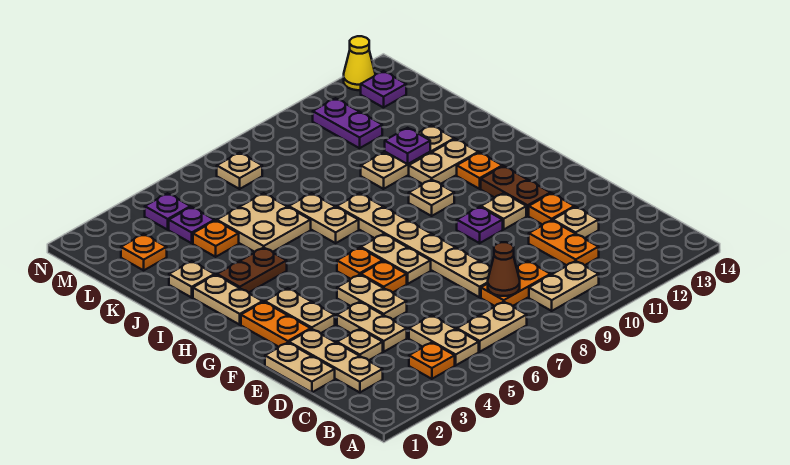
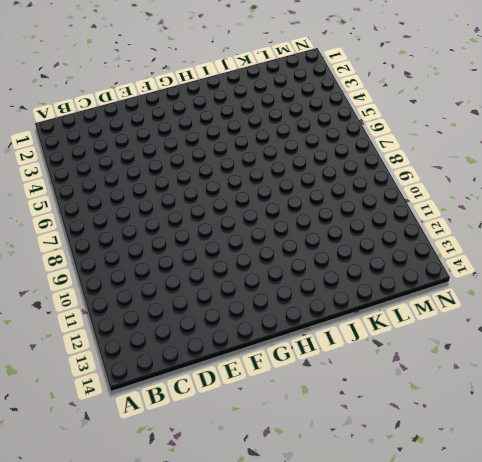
none -> orange 1x1 plate [409,343,455,379]
none -> tan 1x2 plate [409,315,479,365]
none -> tan 1x2 plate [457,302,527,352]
none -> tan 1x2 plate [529,261,599,311]

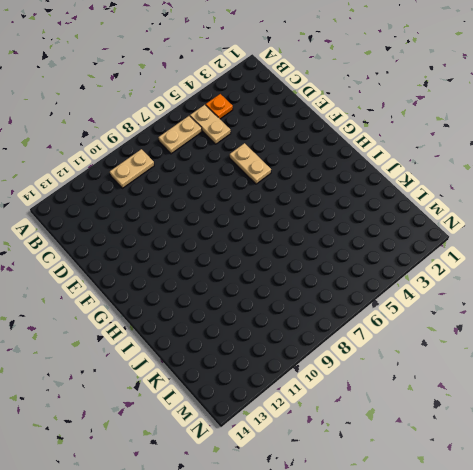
none -> tan 1x3 plate [289,329,383,392]
none -> orange 1x2 plate [481,261,551,306]
none -> orange 1x2 plate [529,220,599,265]
none -> tan 1x2 plate [265,343,335,392]

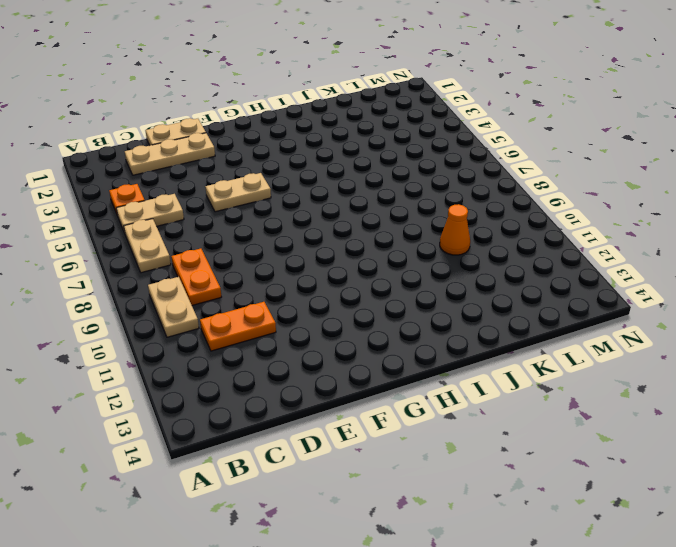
orange 1x1 cone [440,204,470,255] -> none
none -> tan 1x1 plate [337,329,383,360]
none -> tan 1x2 plate [337,302,407,352]
none -> tan 1x6 plate [337,193,491,297]
none -> tan 1x1 plate [553,207,599,238]

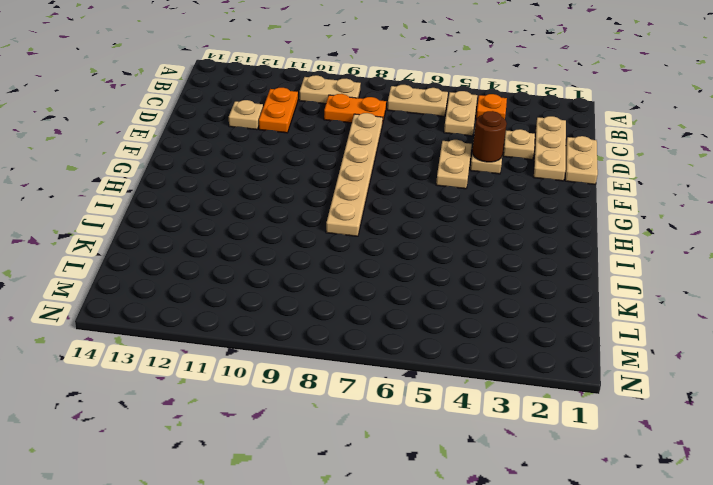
brown 1x1 round brick [472,111,507,162] -> none
none -> orange 1x1 plate [529,193,574,225]
none -> orange 1x2 plate [241,302,311,347]
none -> tan 1x2 plate [265,288,335,333]
none -> orange 1x1 plate [361,261,407,293]

